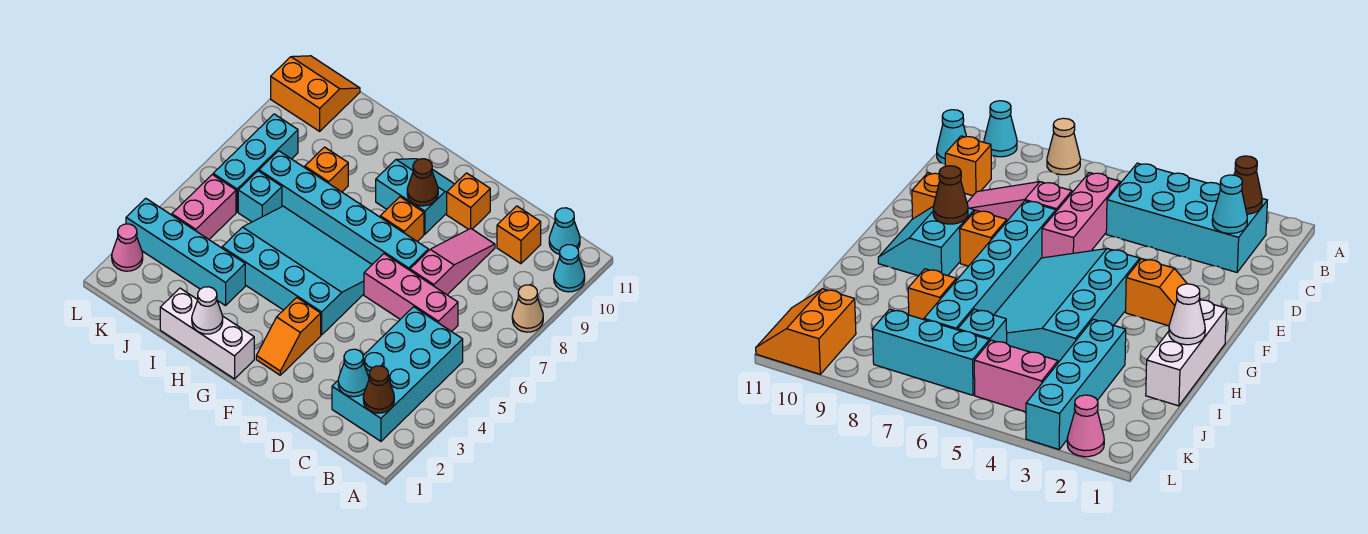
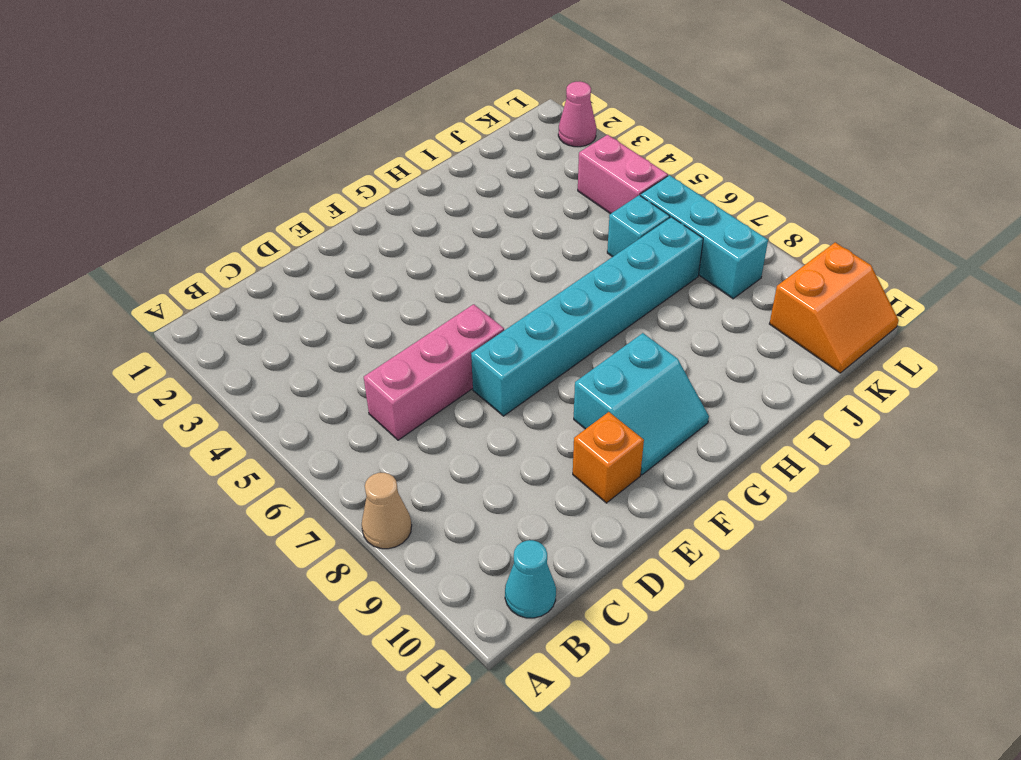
none -> cyan 1x1 cone [554,245,585,292]
none -> cyan 2x4 brick [332,307,463,441]
none -> orange 1x1 brick [497,206,541,264]

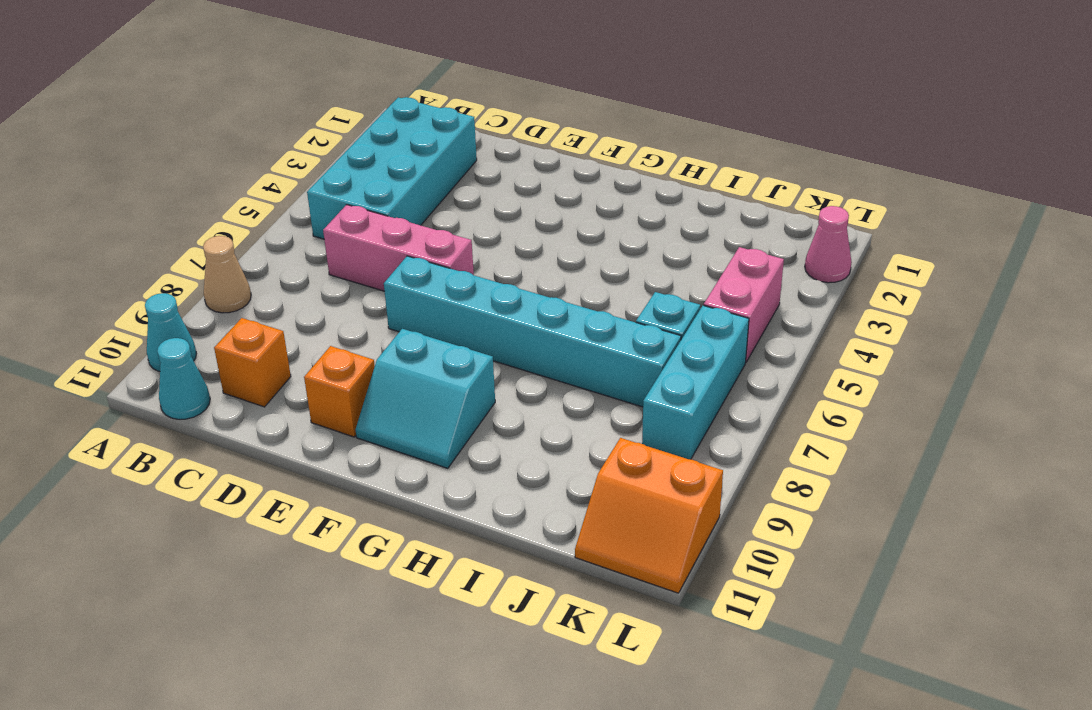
none -> pink 1x3 slope [410,229,495,295]
none -> orange 1x2 slope [256,298,321,375]
none -> cyan 3x4 slope [222,206,372,335]

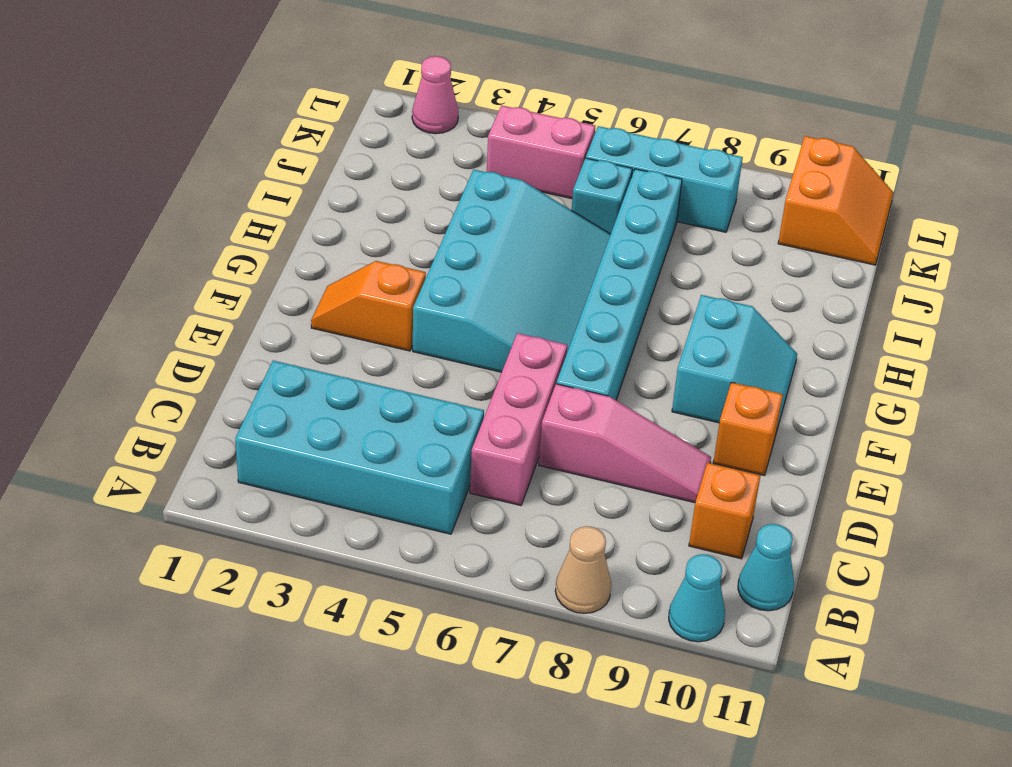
none -> orange 1x1 brick [380,197,424,242]
none -> white 1x3 brick [160,288,254,379]
none -> cyan 1x4 brick [126,198,245,306]

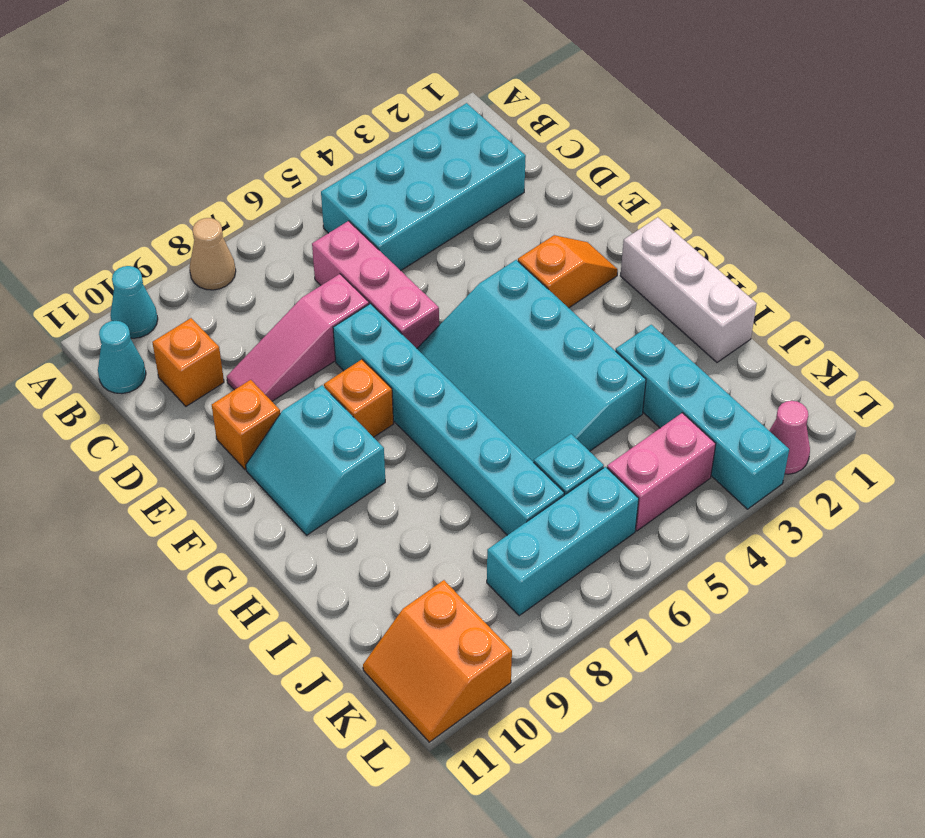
none -> orange 1x1 brick [305,147,348,192]
none -> brown 1x1 cone [363,366,394,413]
none -> cyan 1x1 cone [338,349,369,397]

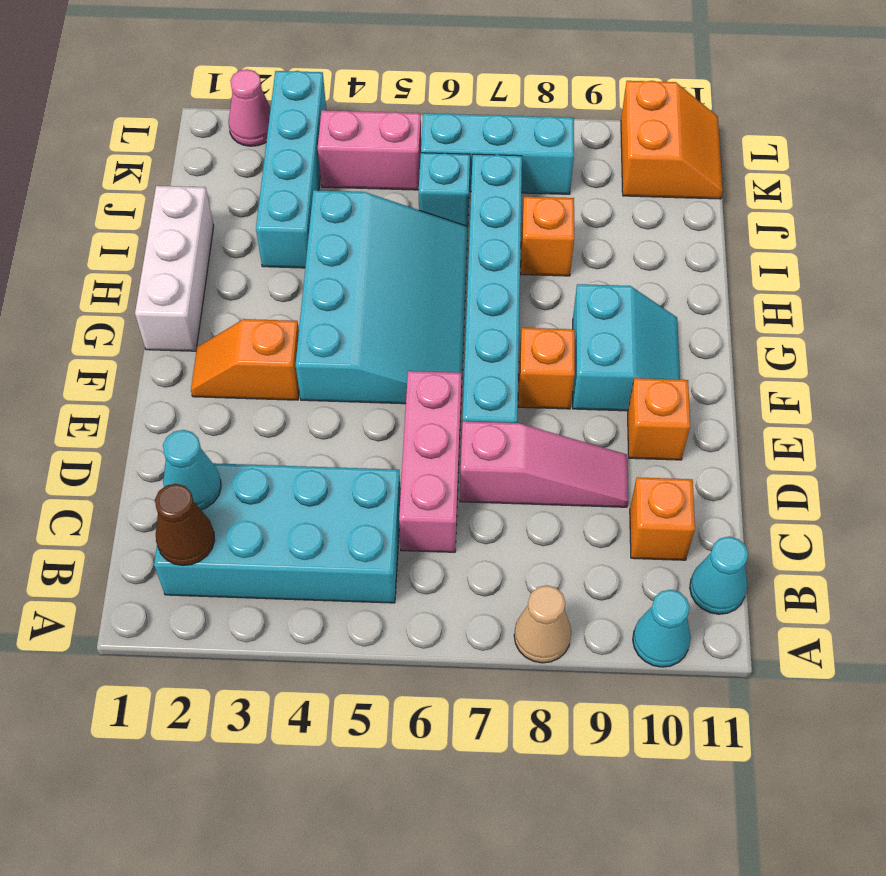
none -> brown 1x1 cone [407,159,438,206]
none -> white 1x1 cone [192,287,223,334]

